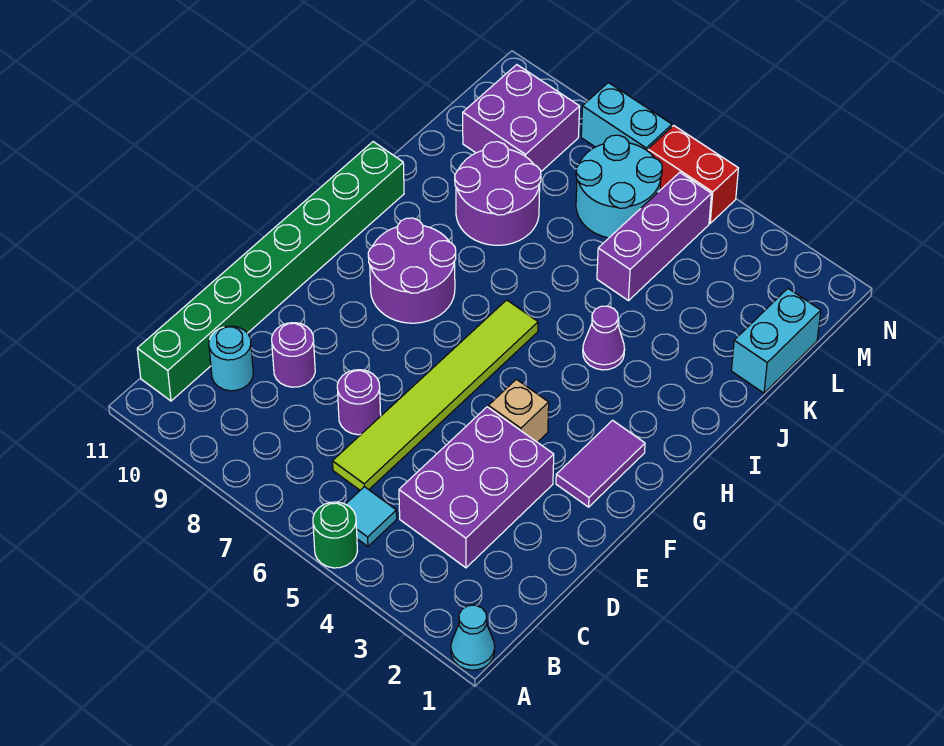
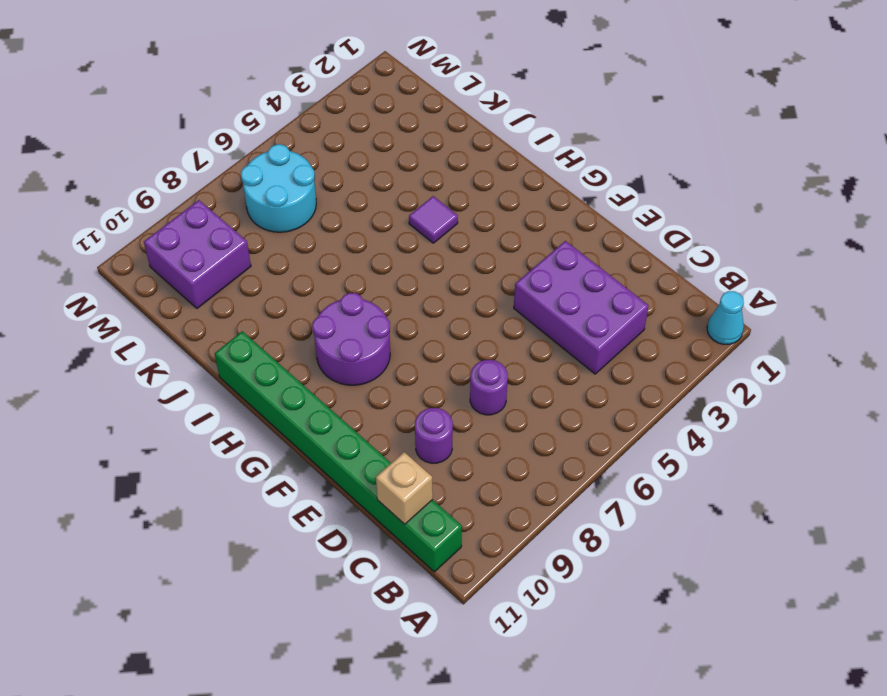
tan 1x1 brick [376,452,433,524] -> tan 1x1 brick moved to [488,379,549,442]
purple 1x1 tile [409,196,458,243] -> purple 1x1 cone [583,306,625,370]
none -> green 1x1 round brick [313,502,357,568]
none -> cyan 1x1 tile [346,487,397,546]
none -> lime 1x6 tile [333,300,538,490]

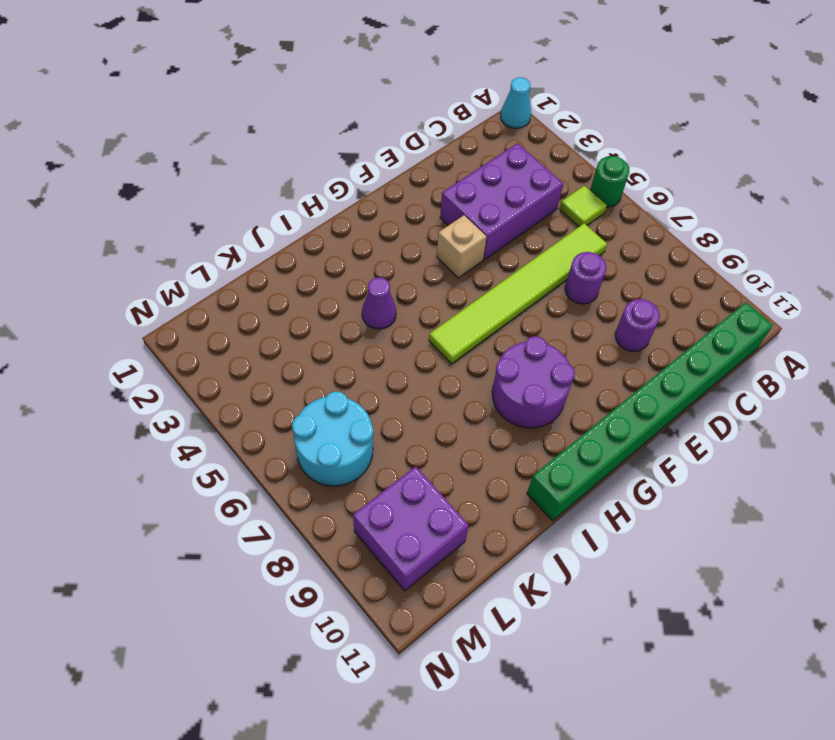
lime 1x1 tile [560,186,607,226] -> cyan 1x1 tile [346,487,397,546]
none -> cyan 1x1 round brick [209,326,253,391]
none -> purple 1x2 tile [556,420,645,507]
none -> purple 2x2 round brick [455,142,541,245]

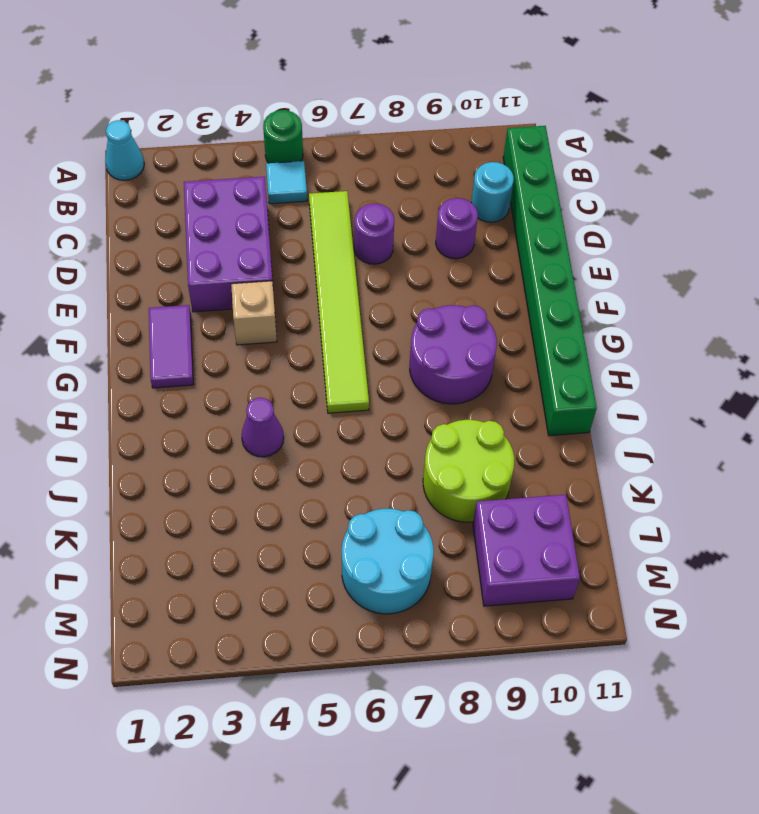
lime 2x2 round brick [423,420,514,522] -> purple 2x2 round brick [455,142,541,245]
none -> cyan 1x2 brick [731,289,821,393]
none -> purple 1x3 brick [597,172,711,301]
none -> red 1x2 brick [648,125,738,223]

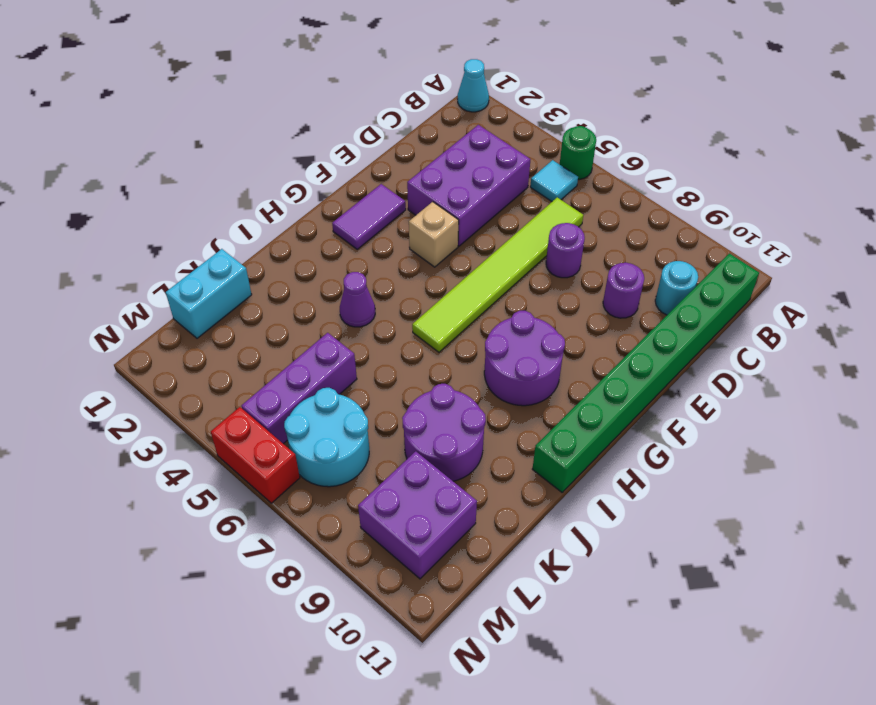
none -> cyan 1x2 brick [581,83,672,151]

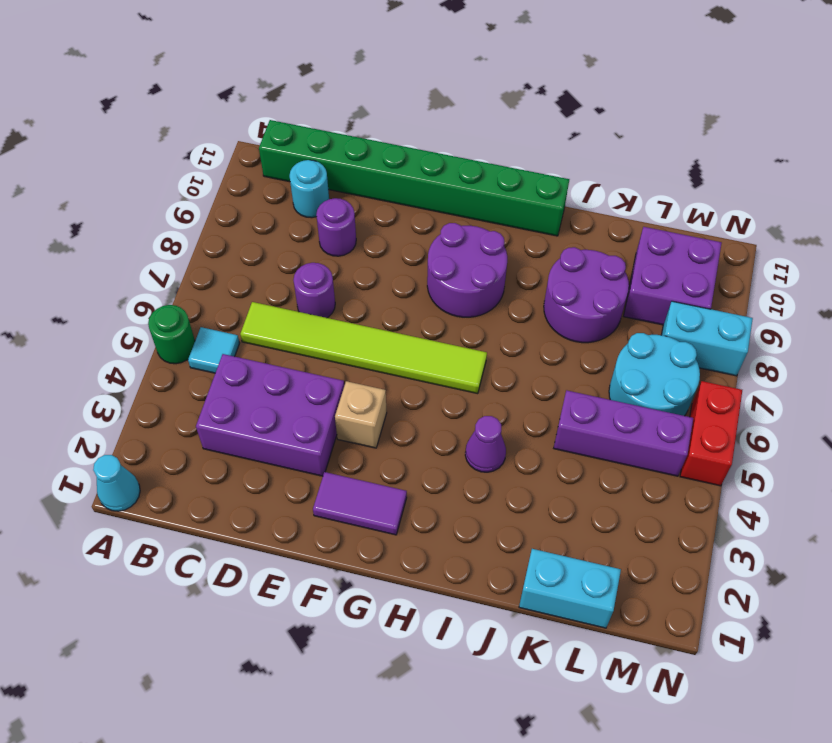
cyan 1x2 brick [662,301,753,376] -> cyan 1x2 brick turned to [581,83,672,151]

